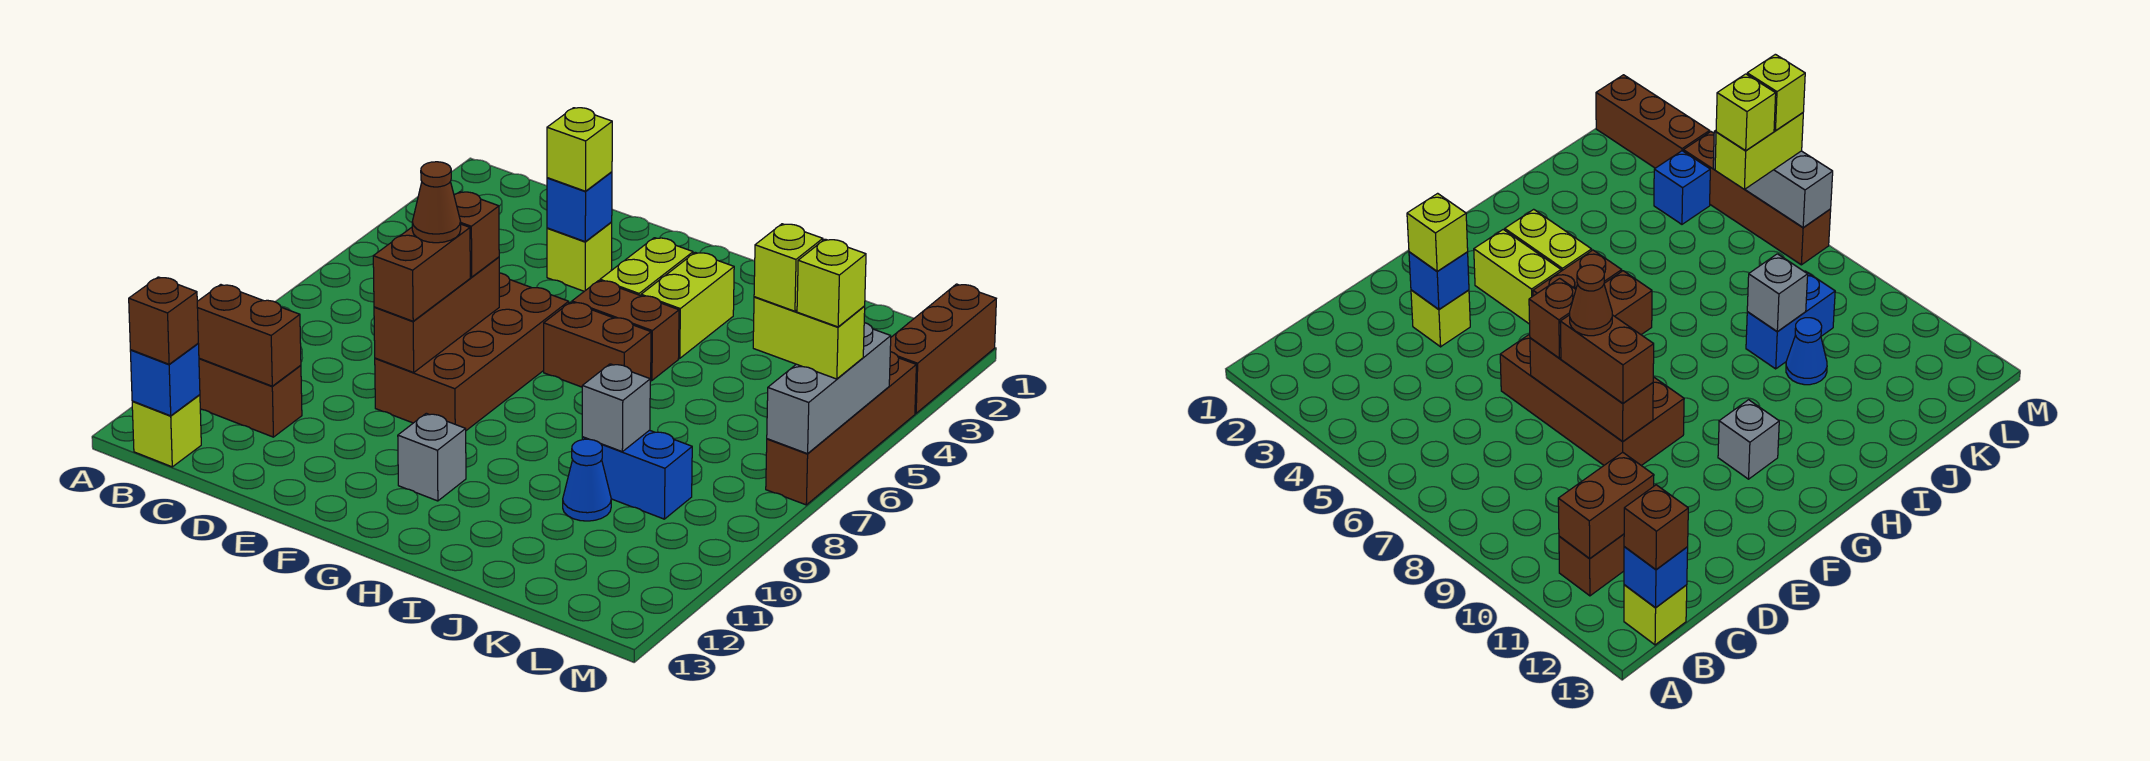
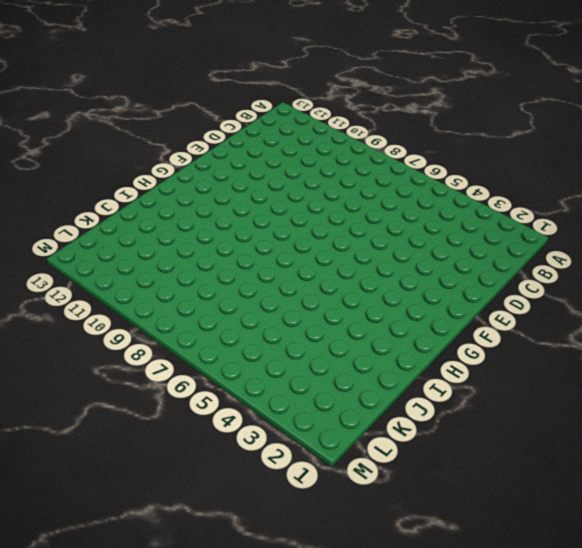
none -> brown 1x2 brick [199,358,302,437]
none -> lime 1x1 brick [132,395,201,467]
none -> lime 1x1 brick [547,222,612,291]

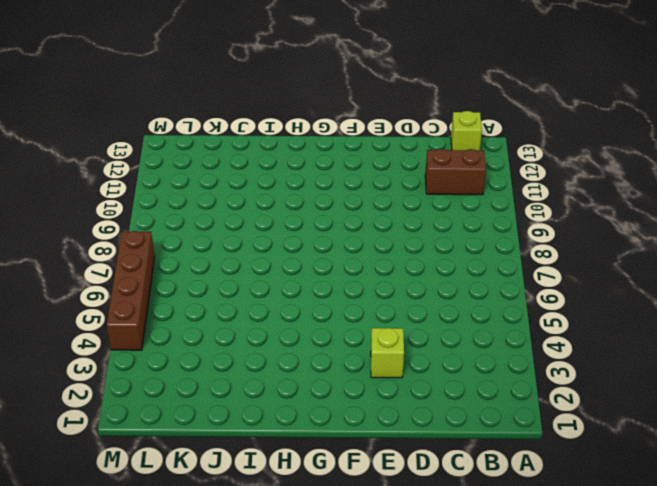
none -> brown 2x4 brick [375,273,569,430]
none -> lime 1x2 brick [600,238,693,296]
none -> brown 1x2 brick [572,281,679,380]

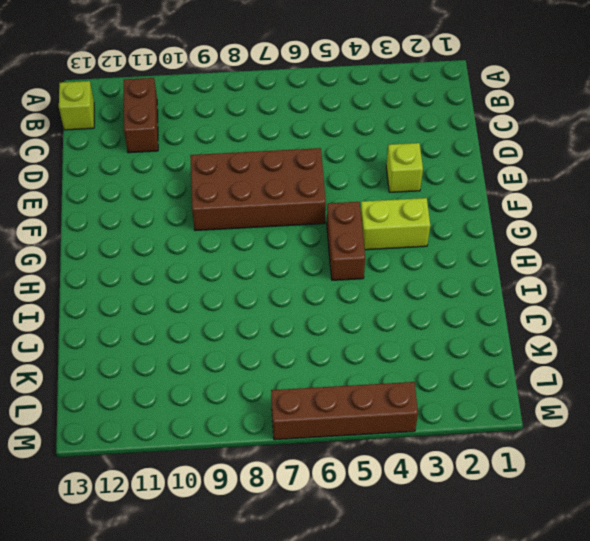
none -> brown 1x2 brick [544,302,651,387]
none -> grey 1x1 brick [398,413,466,501]
none -> lime 1x2 brick [641,252,734,358]

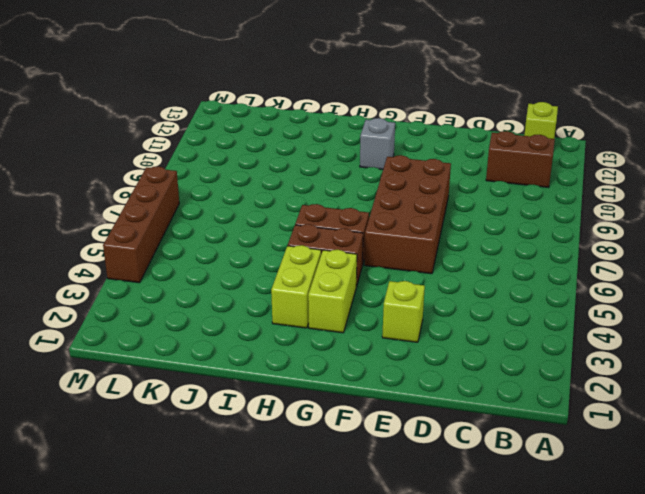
none -> blue 1x2 brick [582,430,692,519]
none -> blue 1x1 cone [563,439,611,521]
none -> blue 1x1 brick [1654,151,1710,224]

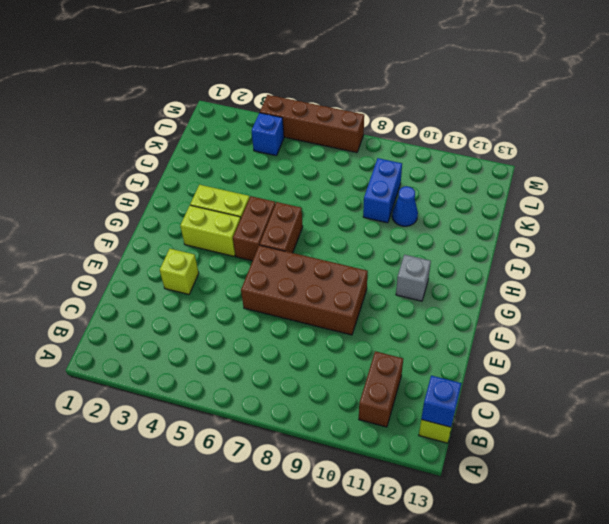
none -> brown 1x3 brick [890,284,996,413]
none -> brown 1x2 brick [197,285,301,386]
none -> blue 1x1 brick [547,172,612,241]

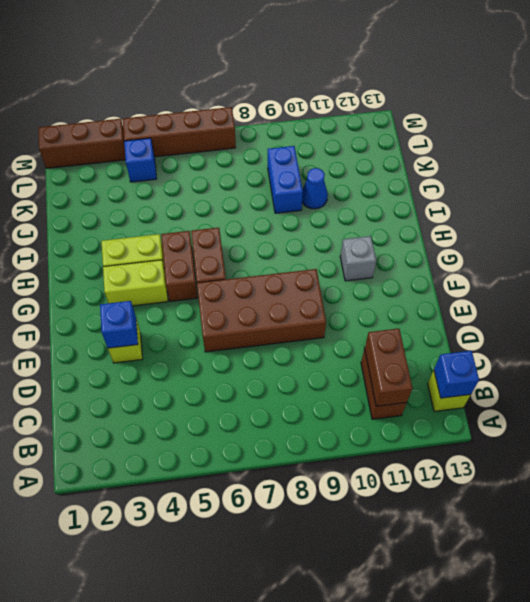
none -> brown 1x3 brick [374,257,499,372]
none -> grey 1x1 brick [582,364,650,452]
none -> grey 1x3 brick [767,323,891,454]

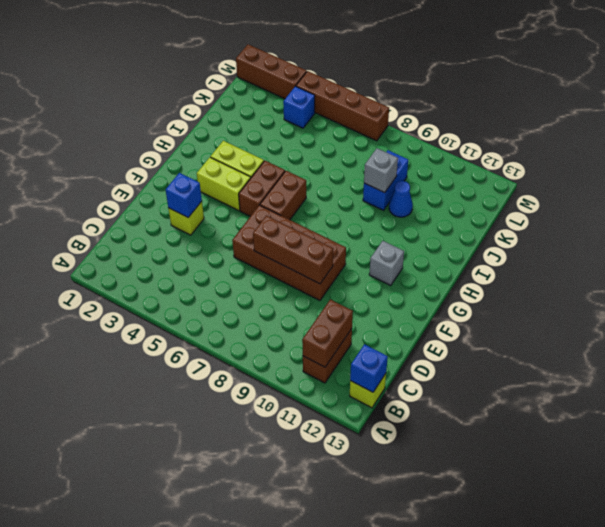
none -> grey 1x3 brick [767,323,891,454]
none -> brown 1x1 brick [129,277,198,364]
none -> lime 1x1 brick [547,108,612,191]

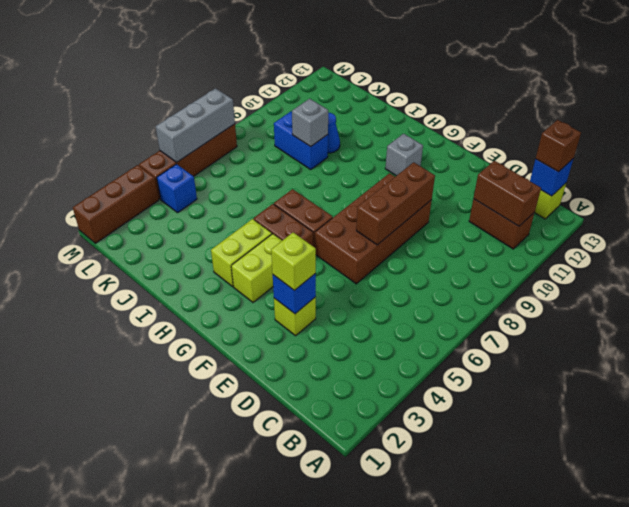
none -> brown 1x1 brick [454,192,499,277]
none -> brown 1x2 brick [373,224,470,321]
none -> lime 1x2 brick [753,297,865,379]

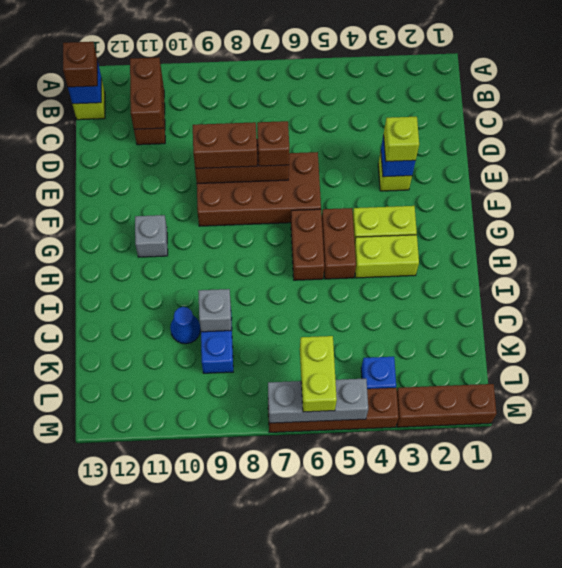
none -> brown 1x1 cone [412,162,461,243]
none -> lime 1x1 brick [754,224,823,311]
none -> lime 1x1 brick [797,239,866,327]

